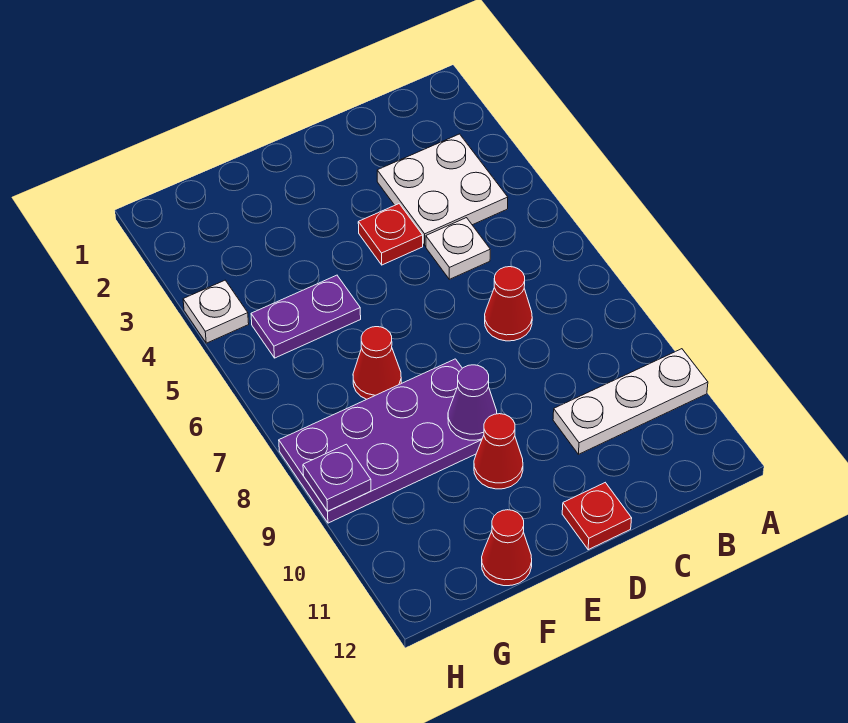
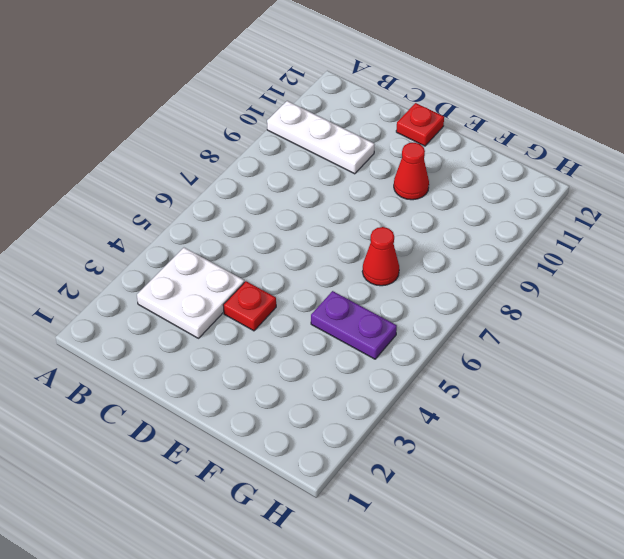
none -> white 1x1 plate [426,218,490,279]
none -> red 1x1 cone [485,267,532,341]
none -> purple 2x4 plate [279,359,482,523]

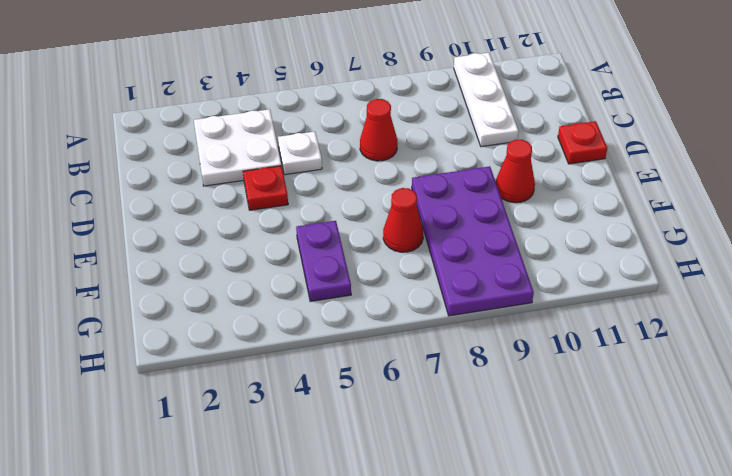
none -> red 1x1 cone [482,510,532,586]
none -> white 1x1 plate [183,280,249,343]
none -> purple 1x1 cone [448,365,497,440]

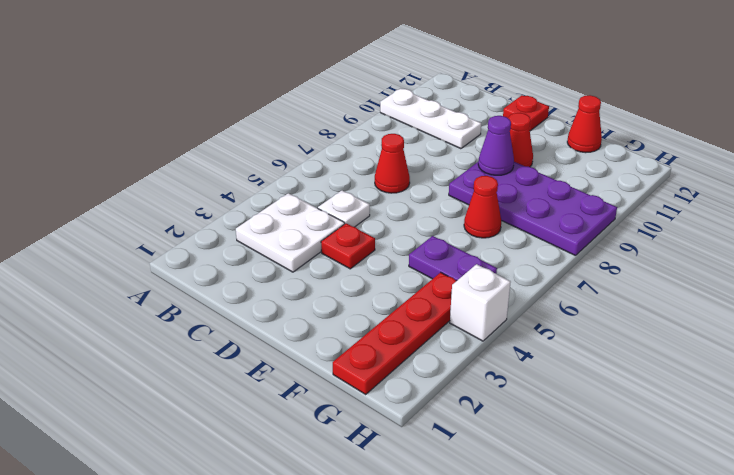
red 1x4 plate [333,272,456,394] -> none
white 1x1 brick [450,264,511,341] -> white 1x1 plate [183,280,249,343]
none -> purple 1x1 plate [303,444,371,511]

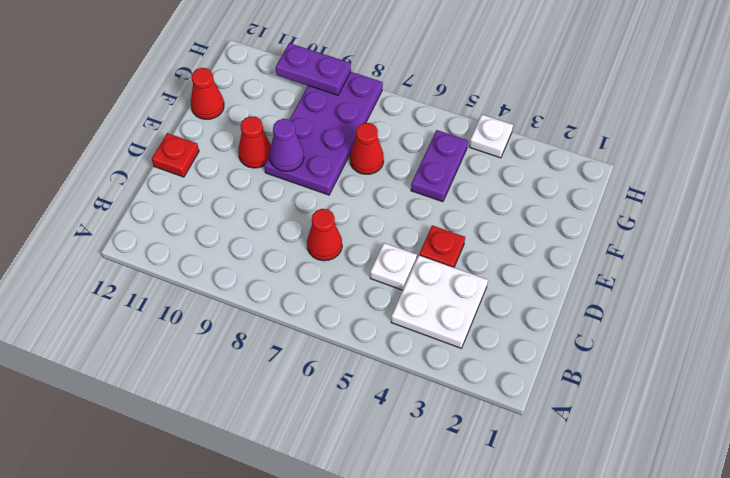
purple 1x2 plate [276,43,351,95] -> purple 1x1 plate [303,444,371,511]
none -> white 1x3 plate [553,349,708,454]

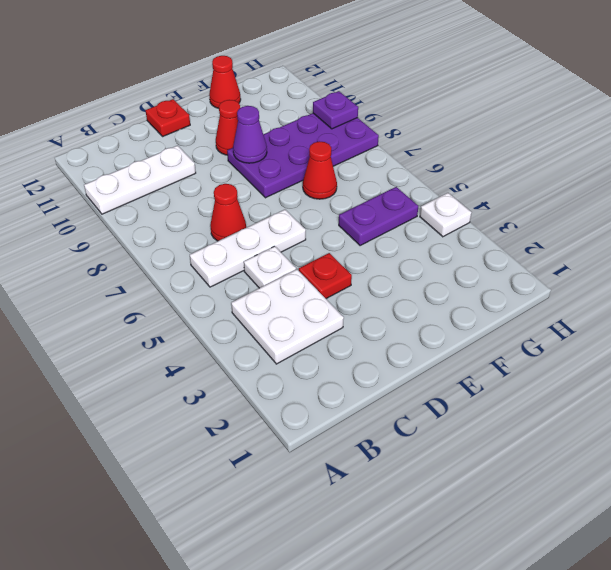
white 1x3 plate [190,210,306,287] -> none

